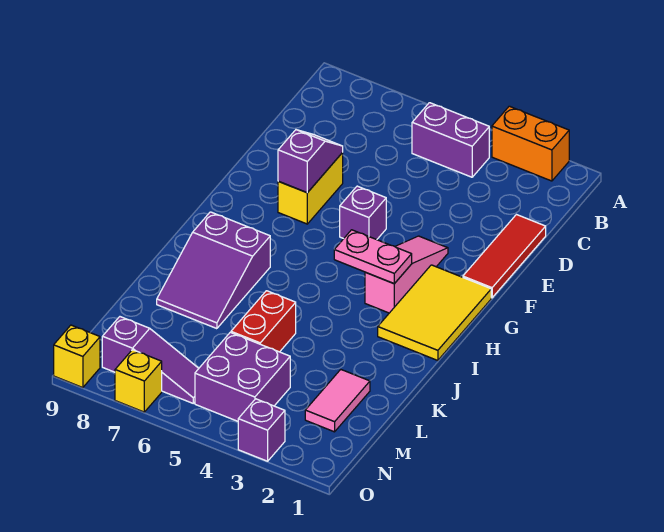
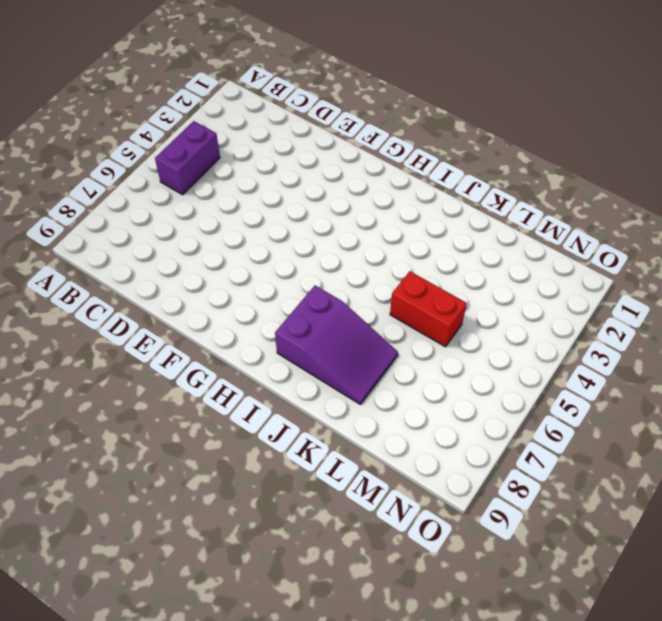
none -> orange 1x2 brick [492,106,569,181]
none -> red 1x3 tile [463,215,546,298]
none -> yellow 1x2 brick [278,153,343,224]

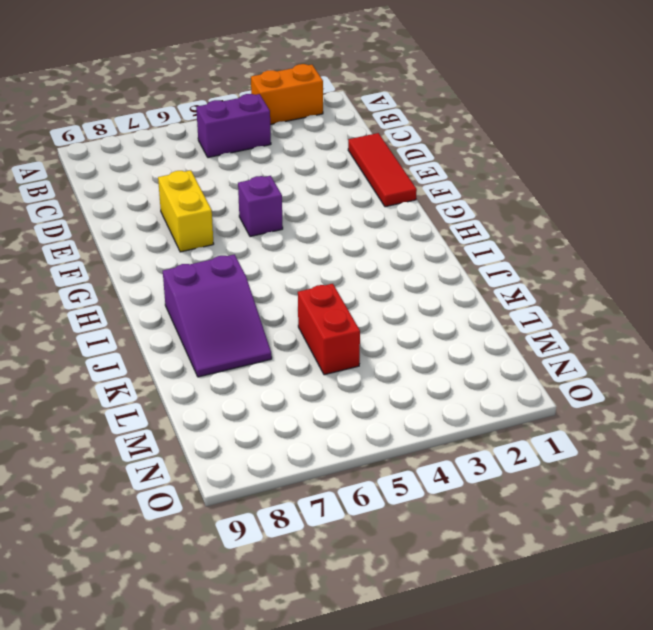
none -> pink 1x3 slope [365,236,448,313]
none -> yellow 2x3 tile [378,265,491,361]
none -> pink 1x2 tile [305,370,370,432]

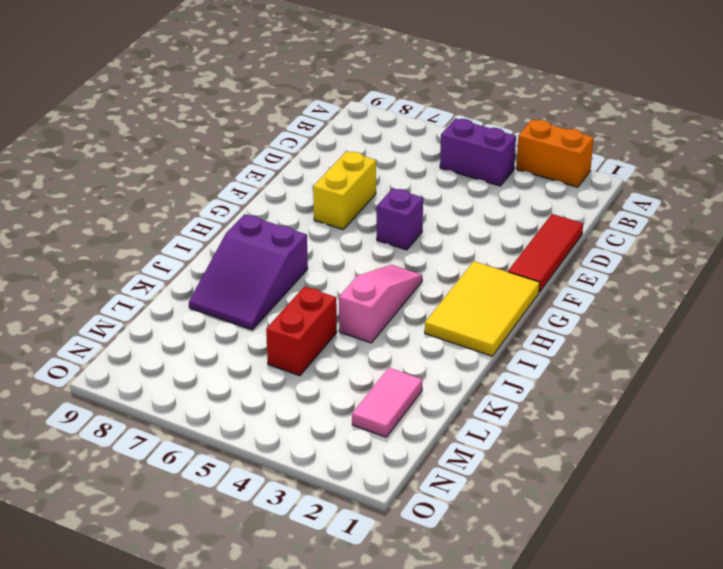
pink 1x3 slope [339,265,422,343] -> pink 1x3 slope moved to [365,236,448,313]
none -> purple 2x2 brick [195,332,290,421]
none -> purple 1x3 slope [102,317,199,403]
none -> purple 1x1 brick [238,399,285,461]

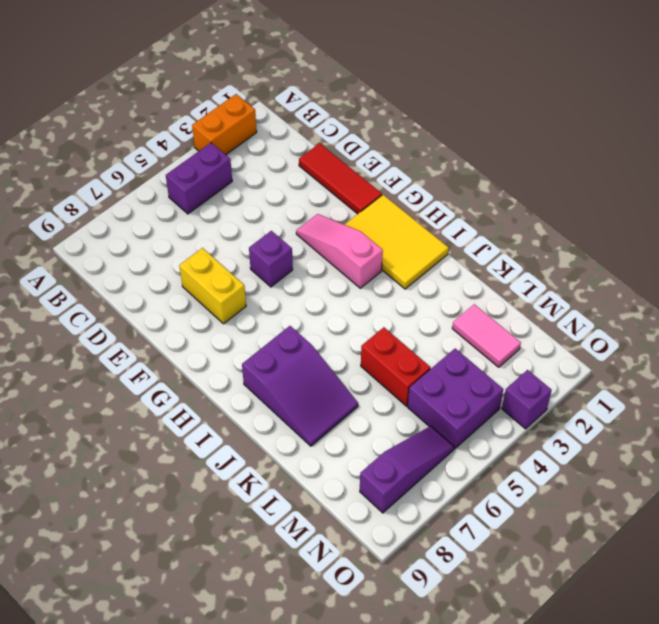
none -> yellow 1x1 brick [115,350,162,412]
none -> yellow 1x1 brick [54,325,100,388]
none -> purple 1x2 slope [278,130,343,193]

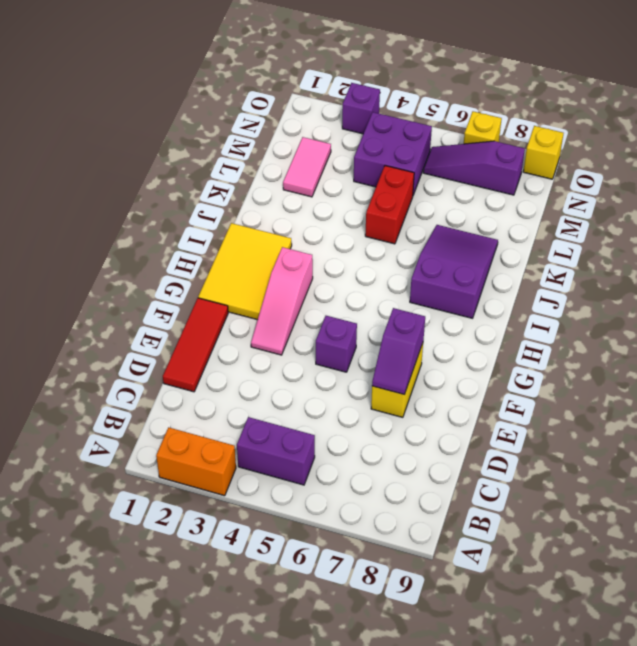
none -> pink 1x2 plate [334,230,412,284]

